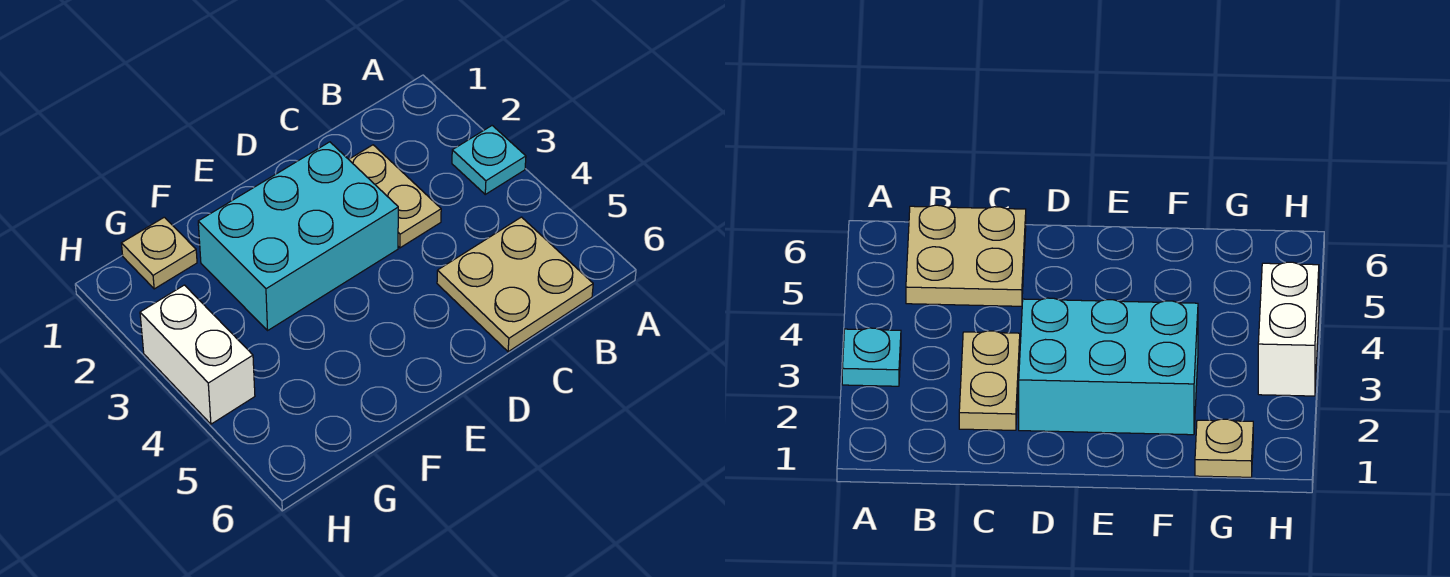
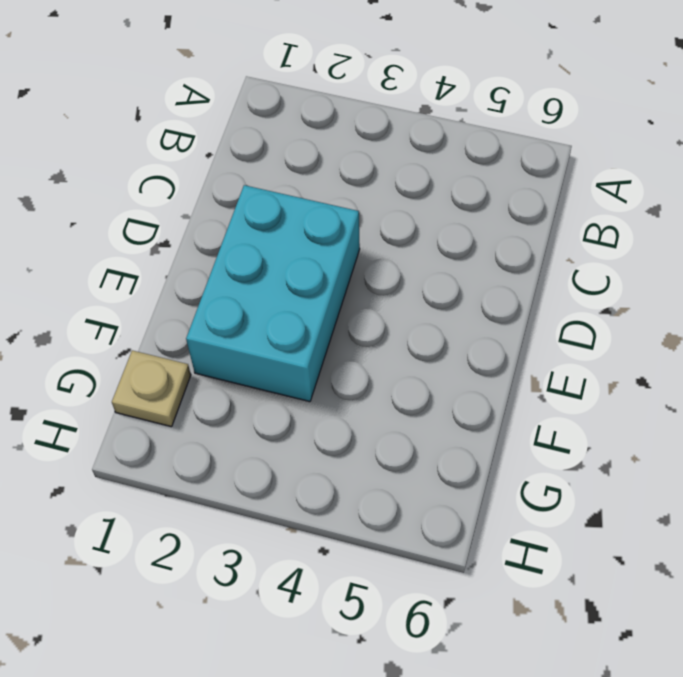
none -> cyan 1x1 plate [452,126,526,194]
none -> tan 2x2 plate [437,217,593,352]

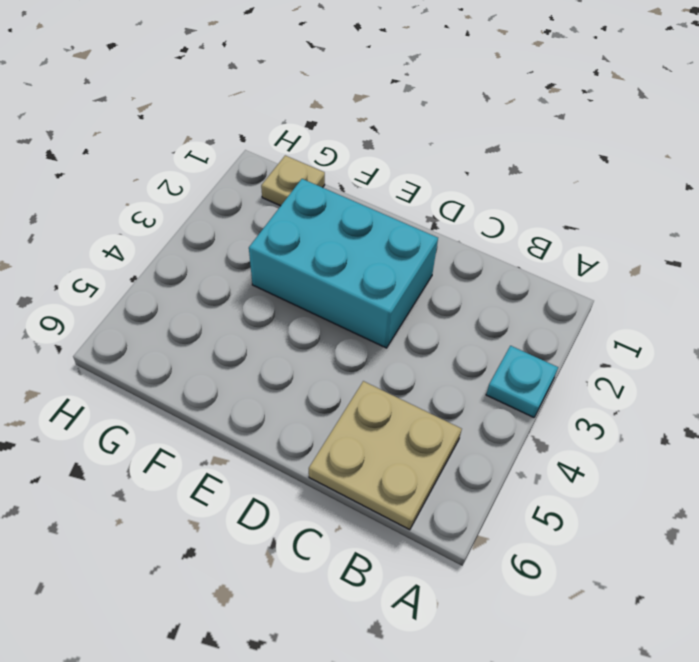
none -> tan 1x2 plate [349,145,441,248]
none -> white 1x2 brick [140,285,255,424]

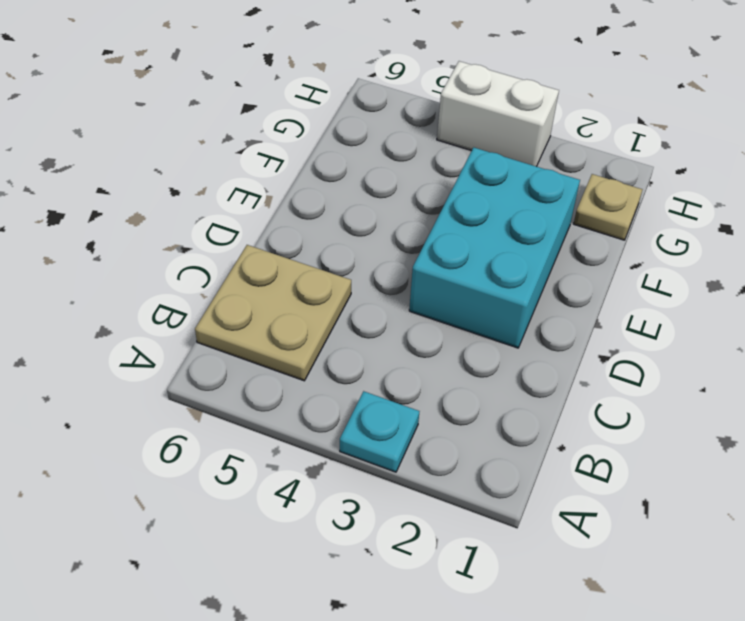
none -> tan 1x2 plate [349,145,441,248]

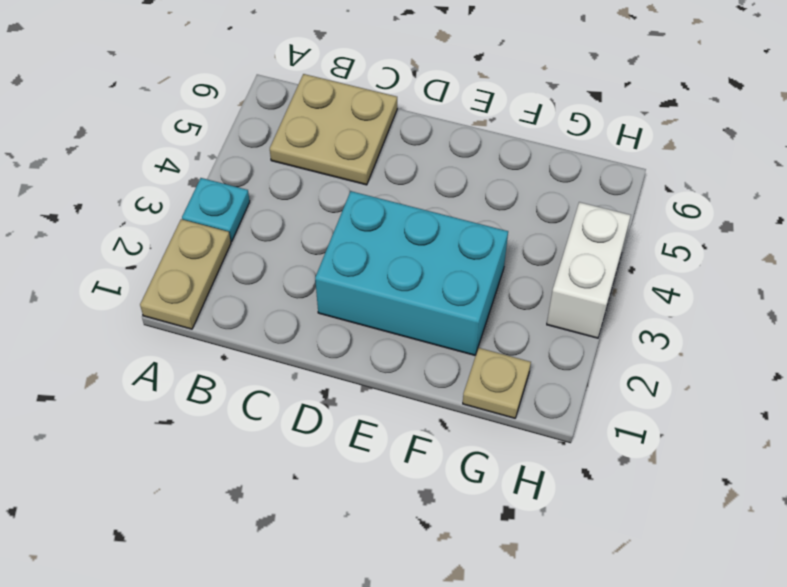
tan 1x2 plate [140,219,231,329] -> tan 1x2 plate moved to [349,145,441,248]

